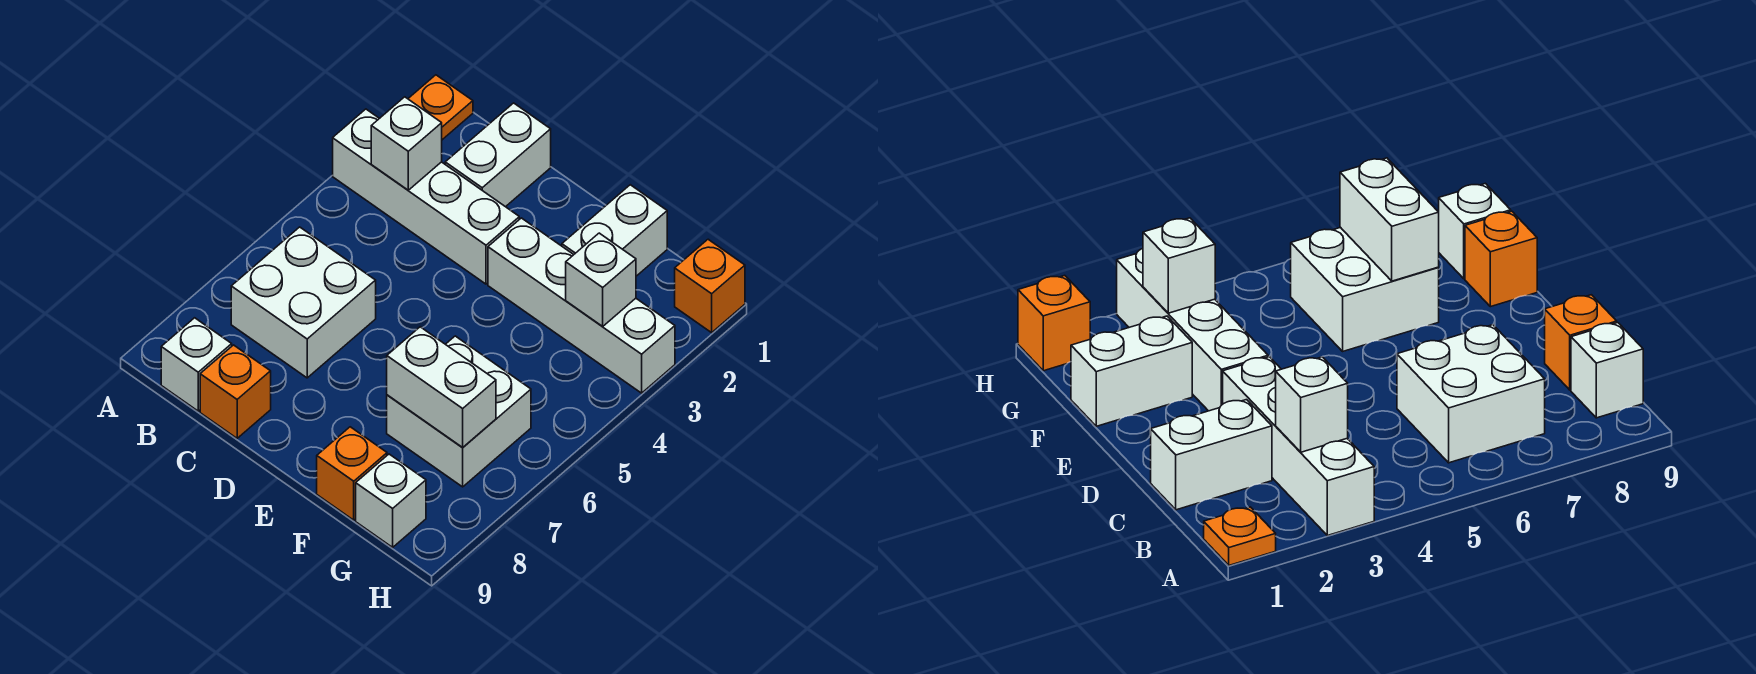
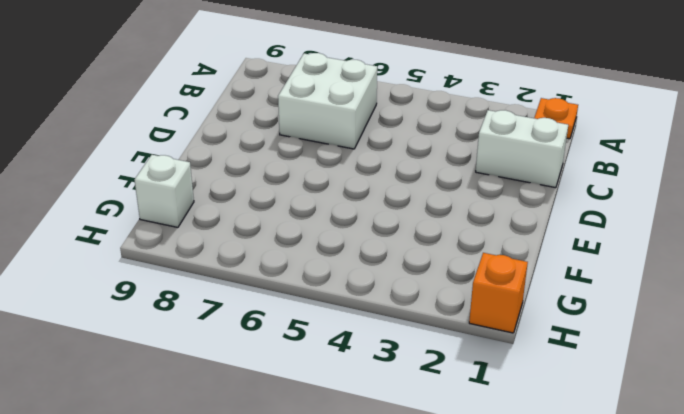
none -> white 1x4 brick [333,109,519,284]
none -> white 1x1 brick [161,318,232,411]
none -> orange 1x1 brick [200,345,271,438]

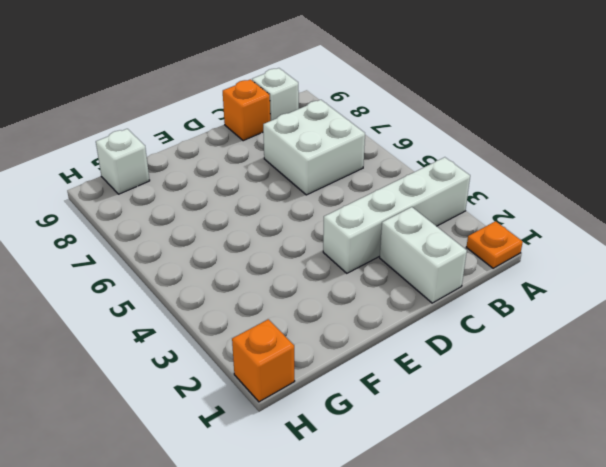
none -> white 1x4 brick [488,218,675,393]
none -> white 1x2 brick [562,185,667,276]
none -> white 2x2 brick [387,336,531,487]

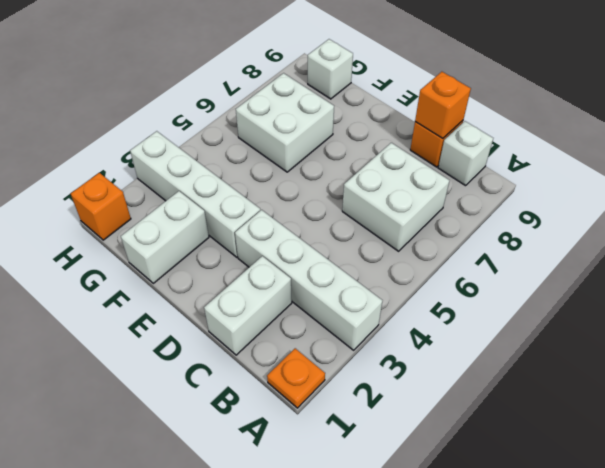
orange 1x1 brick [415,72,471,139] -> orange 1x1 brick moved to [317,427,387,520]
none -> white 1x1 brick [371,97,442,190]
none -> white 1x2 brick [387,327,496,448]
none -> white 1x1 brick [566,233,636,327]

